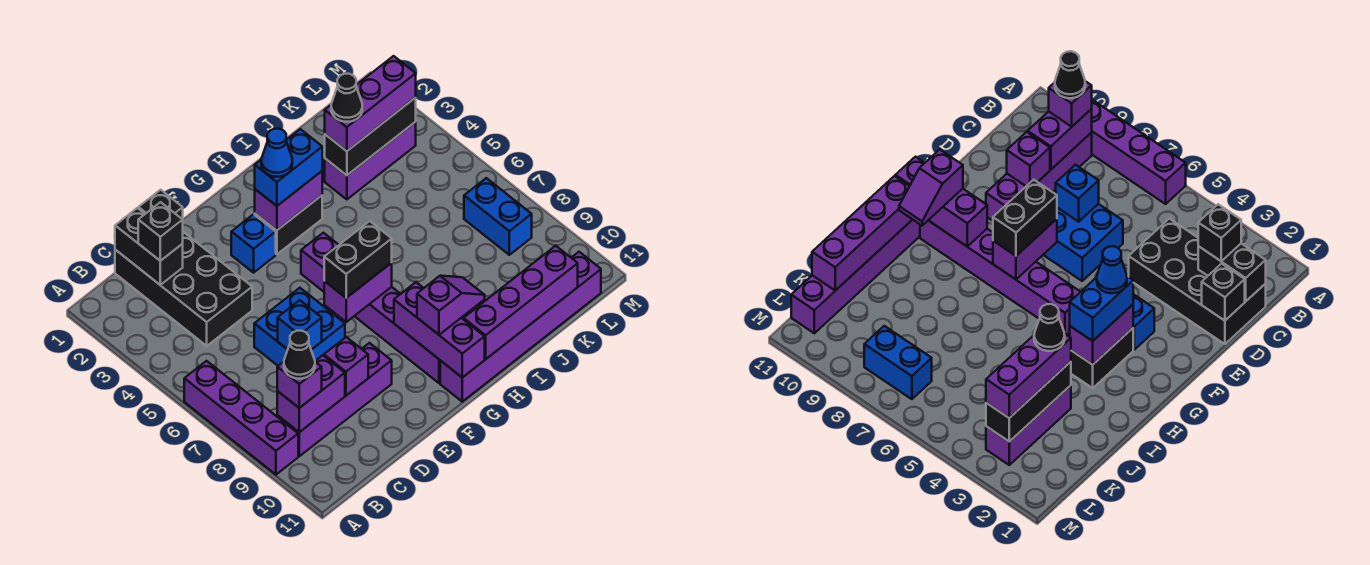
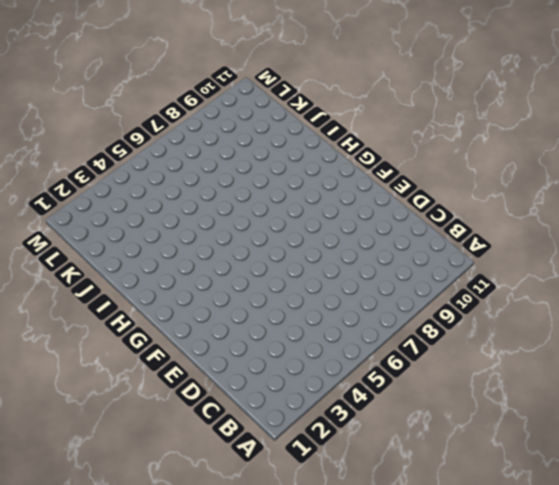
none -> purple 1x4 brick [184,361,298,475]
none -> purple 1x4 brick [277,343,392,456]
none -> black 2x4 brick [115,232,252,346]

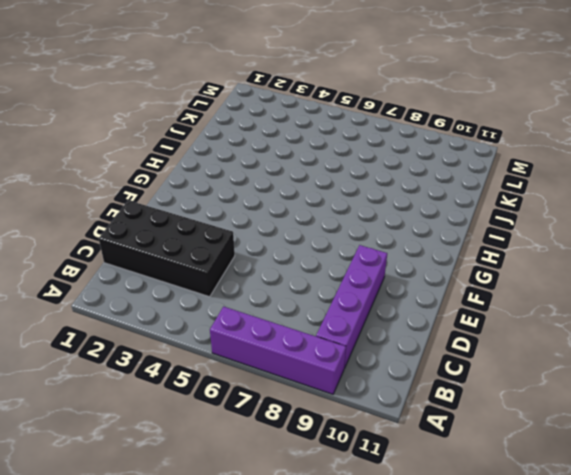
none -> blue 2x2 brick [254,288,345,366]
none -> blue 1x1 brick [231,214,276,273]
none -> black 1x2 brick [255,195,322,254]

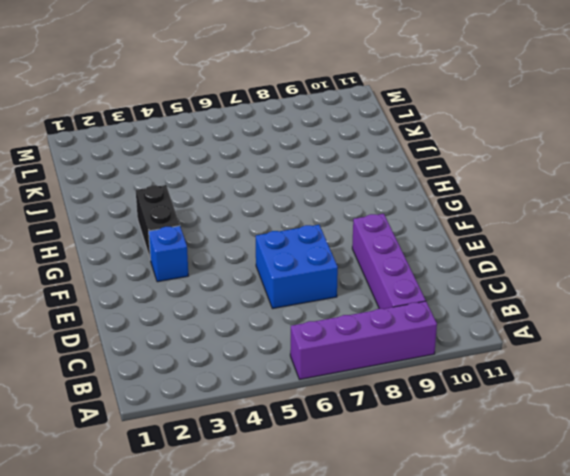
none -> black 2x4 brick [115,232,252,346]
none -> purple 1x6 brick [301,233,440,383]
none -> purple 1x6 brick [440,252,601,402]

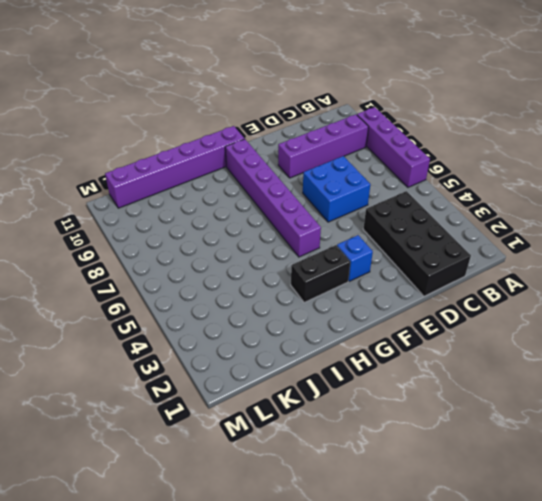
none -> purple 1x3 brick [325,122,416,199]
none -> blue 1x2 brick [464,178,532,255]
none -> purple 1x2 brick [277,355,345,432]

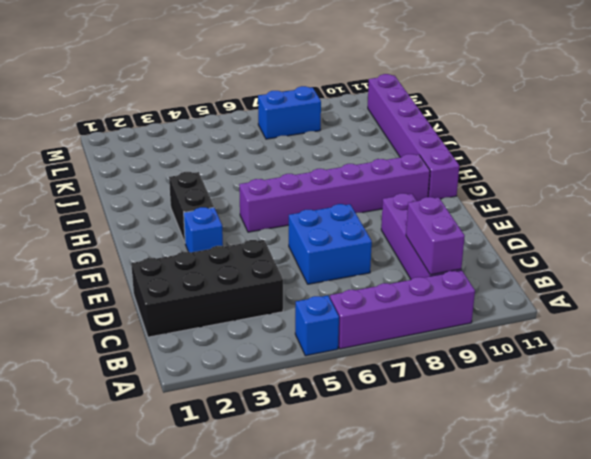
blue 1x1 brick [295,295,339,356] -> blue 1x1 brick moved to [278,300,322,350]
none -> purple 1x3 brick [325,122,416,199]
none -> black 1x2 brick [115,208,183,285]
none -> black 1x1 brick [138,190,183,219]

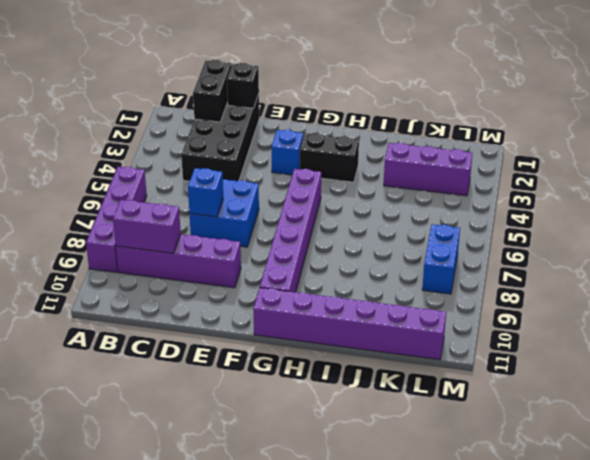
none -> purple 1x1 brick [324,337,368,395]
none -> purple 1x2 brick [324,263,392,322]
none -> purple 1x2 brick [255,171,322,230]

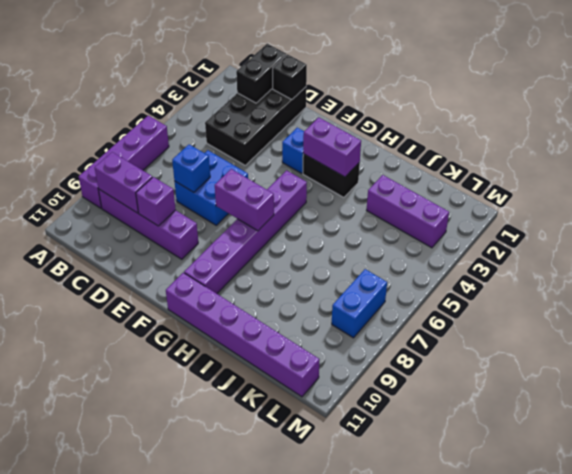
none -> purple 1x3 brick [394,282,485,378]
none -> purple 1x4 brick [464,246,578,359]
none -> black 1x3 brick [325,98,416,175]

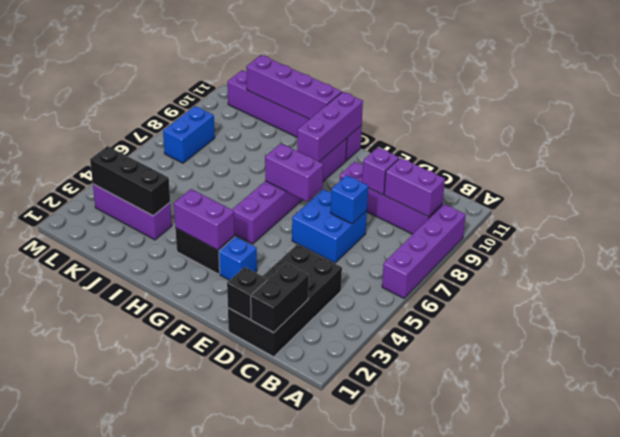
none -> purple 1x1 brick [277,362,322,408]
none -> black 1x1 brick [138,202,183,261]
none -> black 1x2 brick [324,221,392,298]

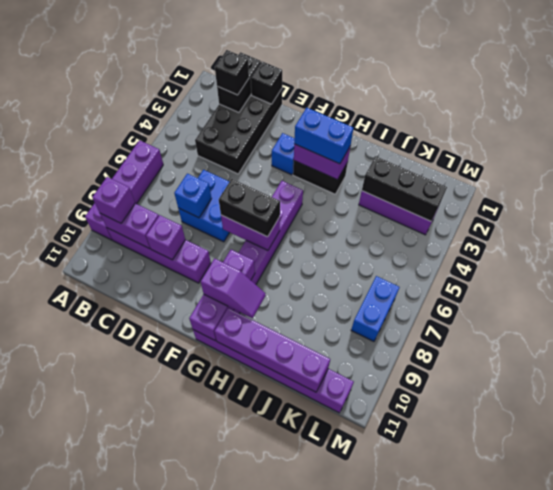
none -> purple 1x3 brick [325,56,416,151]
none -> black 1x1 cone [284,331,315,379]
none -> blue 1x1 cone [261,129,292,177]

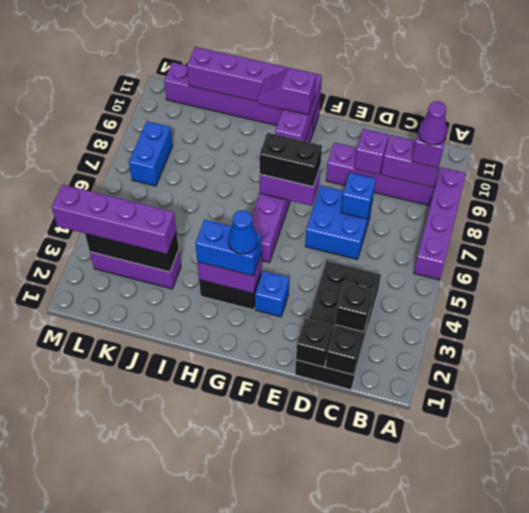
purple 1x1 cone [418,101,447,145] -> black 1x1 cone [284,331,315,379]
purple 1x4 brick [52,184,176,254] -> purple 1x3 brick [325,56,416,151]
none -> black 1x1 cone [331,74,362,122]

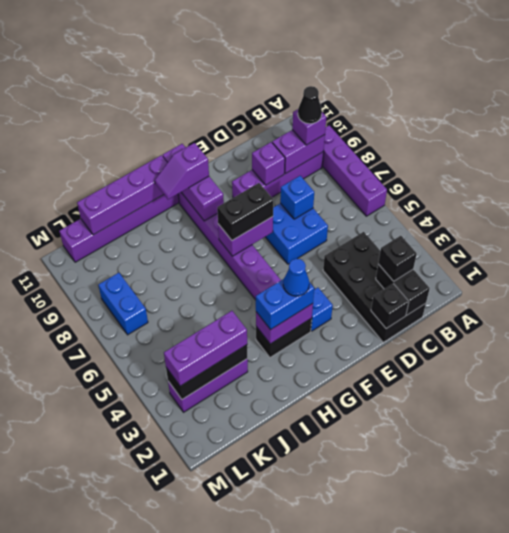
none -> black 1x1 cone [331,74,362,122]

